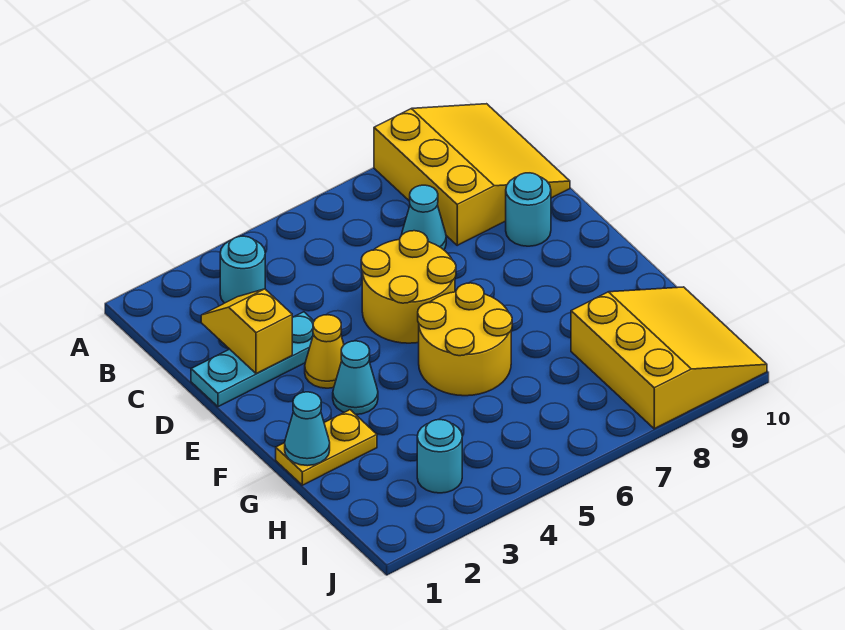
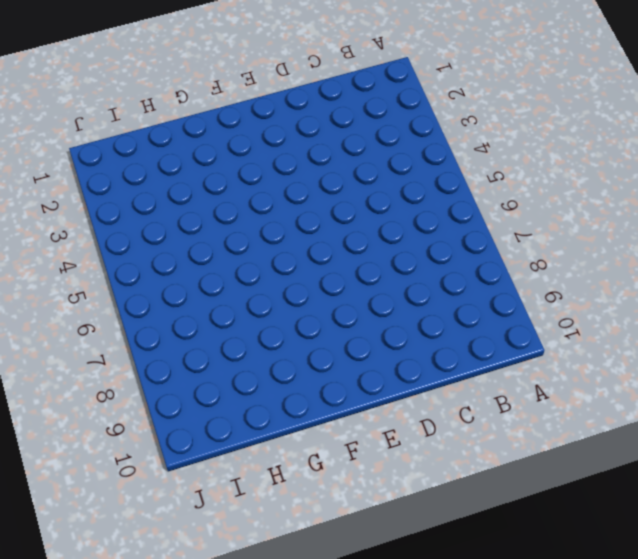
none -> yellow 3x3 slope [374,104,570,245]
none -> cyan 1x1 round brick [220,236,265,303]
none -> cyan 1x1 cone [402,185,446,250]

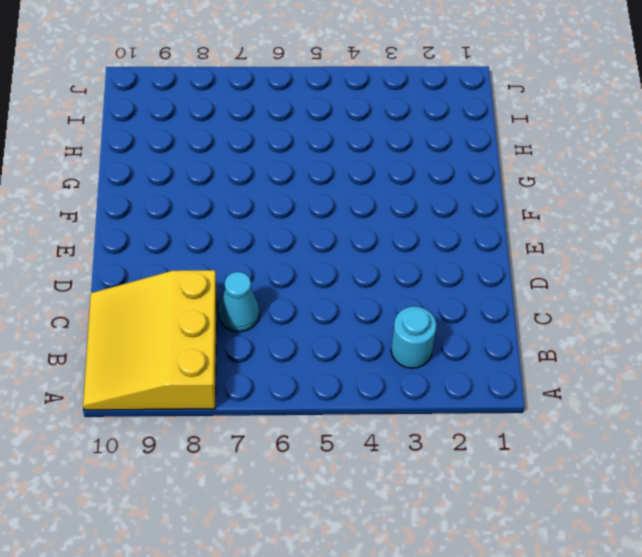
none -> cyan 1x3 plate [191,312,314,407]
none -> yellow 2x2 round brick [361,231,456,343]
none -> cyan 1x1 round brick [506,173,551,246]

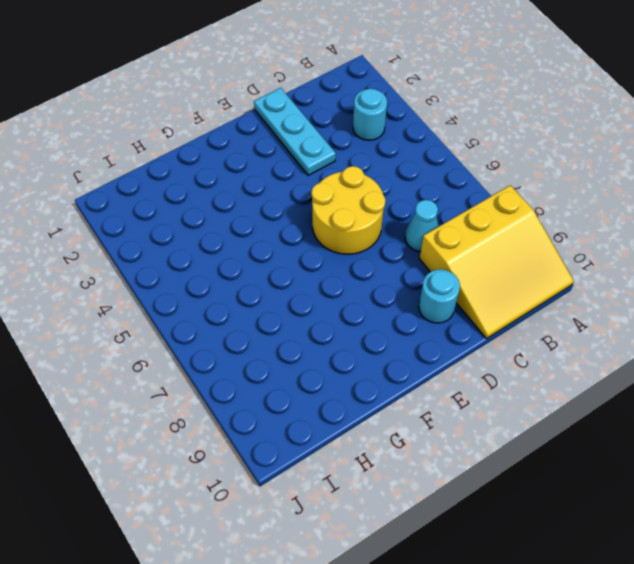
none -> yellow 1x1 cone [305,315,344,388]
none -> cyan 1x1 cone [333,341,378,414]
none -> yellow 2x2 round brick [418,283,512,396]

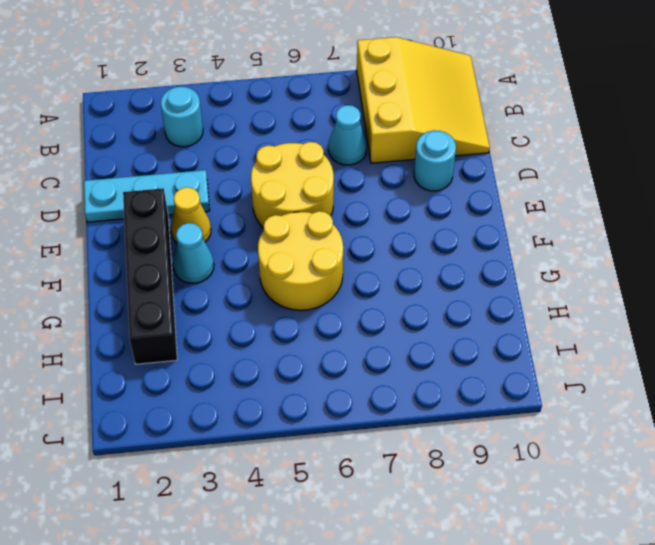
black 1x4 brick [123,188,177,364] -> yellow 1x2 plate [276,410,377,485]
none -> yellow 3x3 slope [571,287,767,429]
none -> cyan 1x1 round brick [417,420,462,493]
none -> yellow 1x2 slope [201,289,292,374]

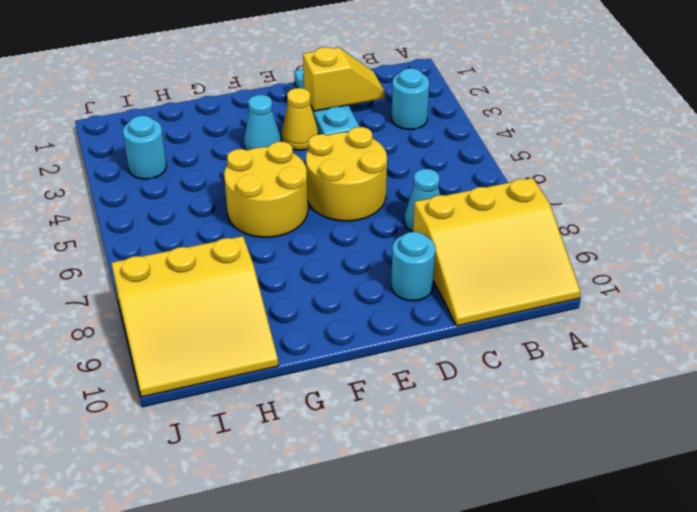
none -> yellow 1x2 plate [276,410,377,485]
none -> cyan 1x1 cone [285,392,330,466]

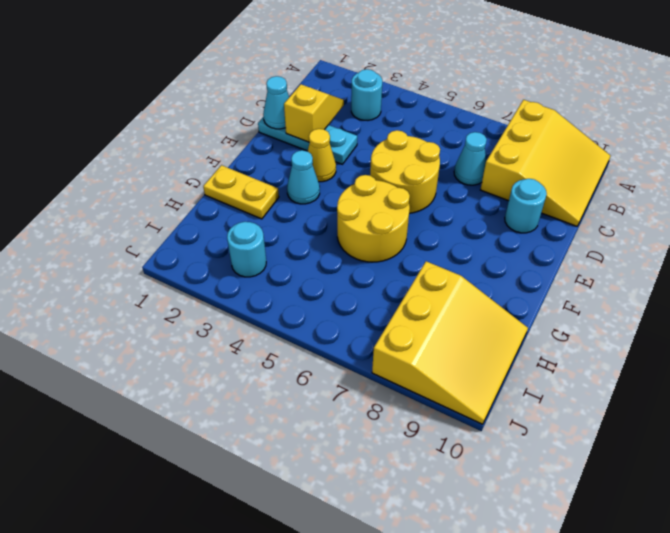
cyan 1x1 cone [263,76,289,129] -> cyan 1x1 cone moved to [285,392,330,466]

